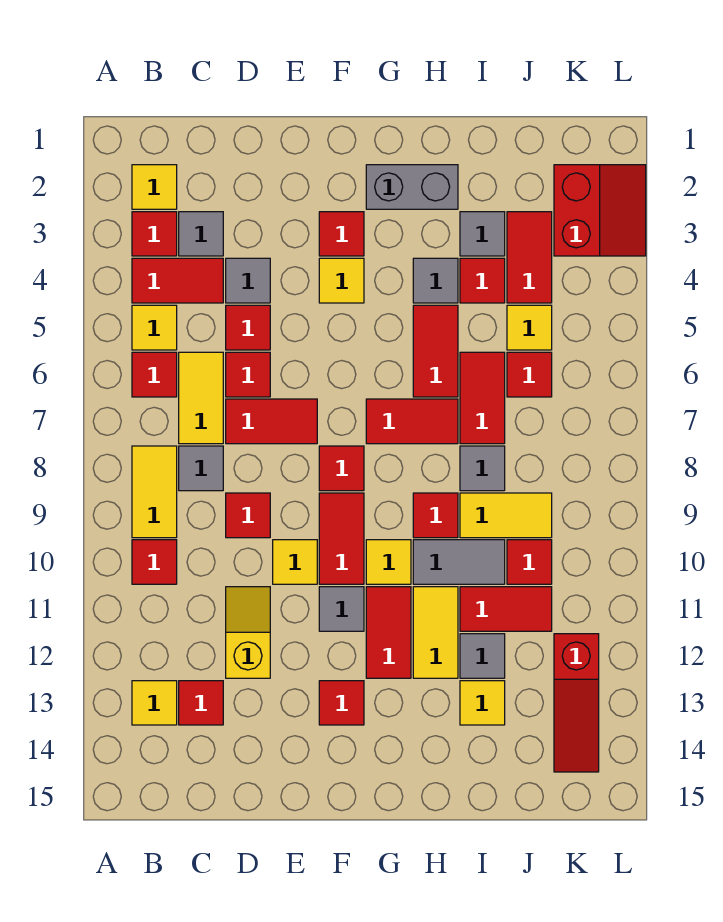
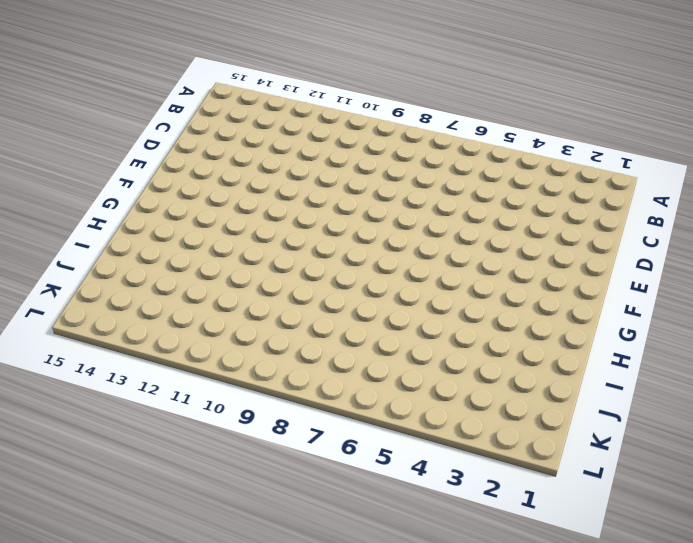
none -> yellow 1x1 tile [132,165,177,209]
none -> red 1x1 tile [132,212,177,256]
none -> red 1x2 tile [132,258,223,303]
none -> yellow 1x1 tile [132,305,177,350]

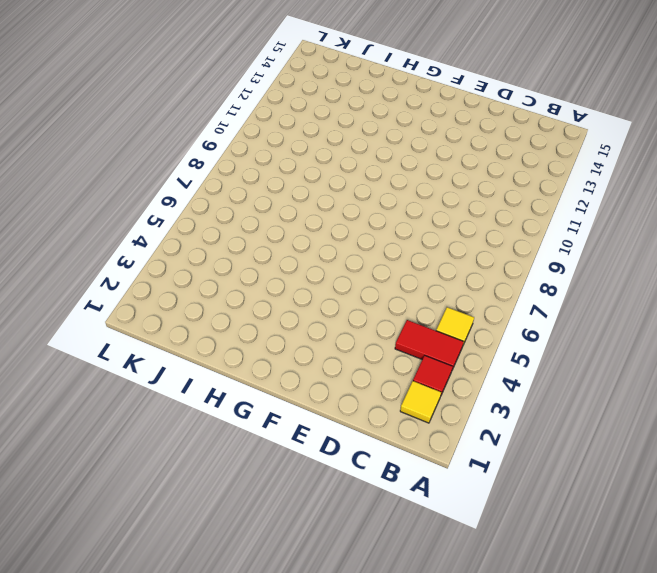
none -> red 1x1 tile [132,352,177,397]
none -> yellow 1x2 tile [132,446,177,538]
none -> red 1x1 tile [132,540,177,584]
none -> yellow 1x1 tile [132,681,177,725]

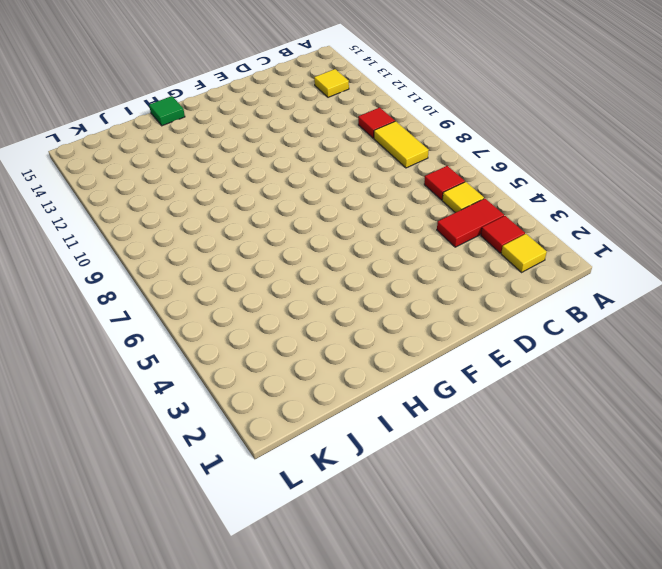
green 1x1 tile [149,96,185,126] -> none
none -> grey 1x1 tile [179,212,223,256]
none -> yellow 1x2 tile [179,352,223,444]
none -> grey 1x1 tile [179,446,223,491]
none -> red 1x1 tile [179,681,223,725]

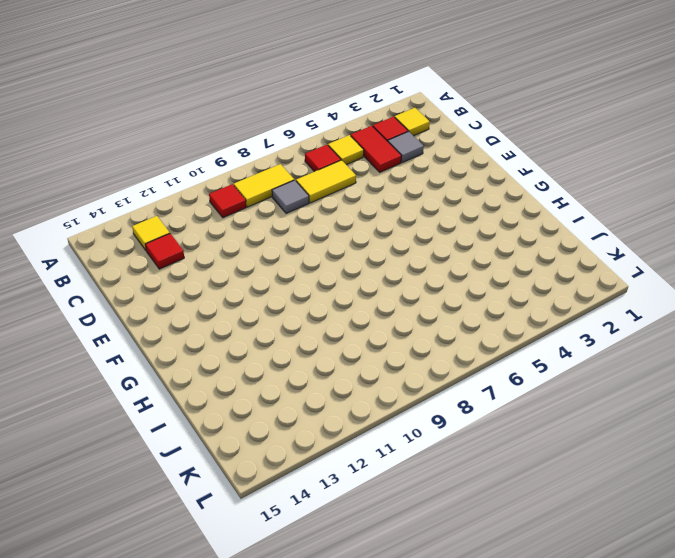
none -> grey 1x1 tile [226,258,270,303]
none -> red 1x1 tile [226,305,270,350]
none -> red 1x1 tile [226,352,270,397]
none -> red 1x2 tile [226,399,317,444]

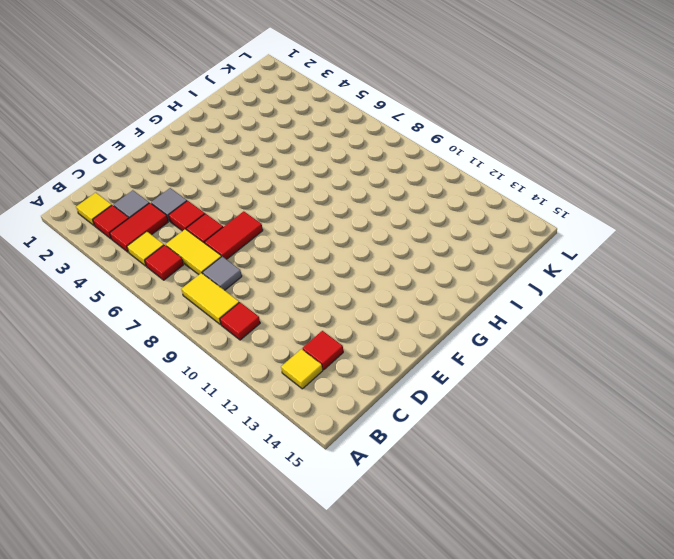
none -> red 1x1 tile [226,493,270,538]
none -> yellow 1x2 slope [226,587,270,678]
none -> yellow 1x1 tile [273,540,317,584]
none -> red 1x1 tile [319,212,364,256]

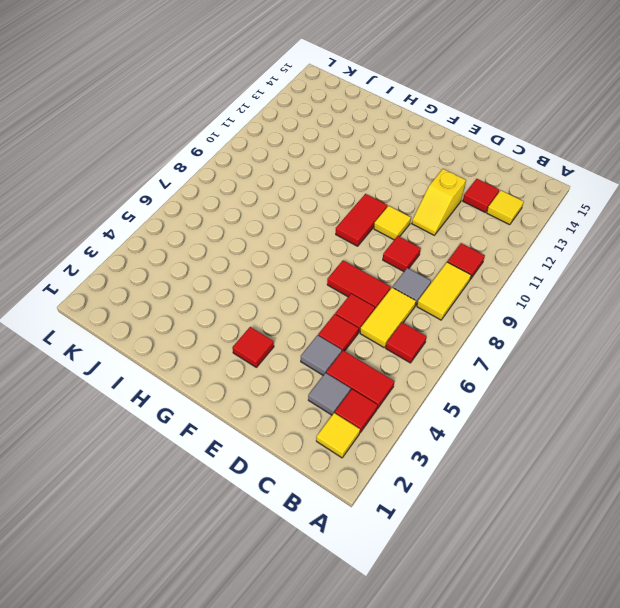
none -> yellow 1x1 tile [132,305,177,350]
none -> yellow 1x1 tile [319,258,364,303]
none -> red 1x1 tile [319,446,364,491]
none -> grey 1x1 tile [319,587,364,631]

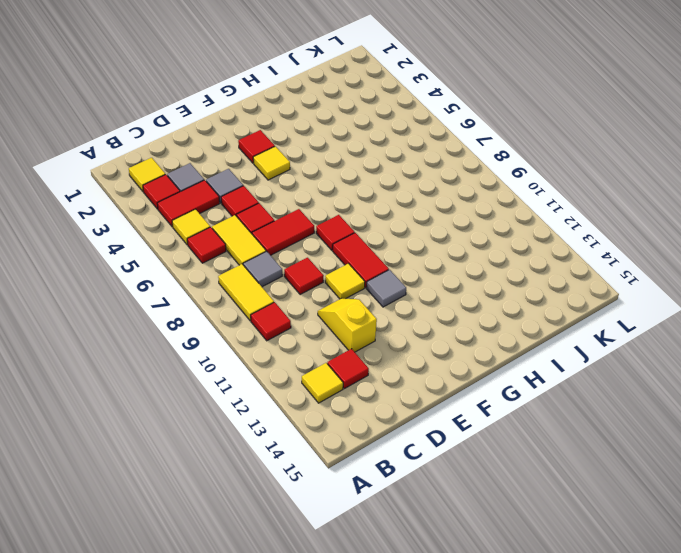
none -> red 1x1 tile [319,681,364,725]
none -> grey 1x2 brick [366,165,458,209]
none -> red 1x2 tile [366,399,458,444]
none -> yellow 1x1 tile [366,540,411,584]

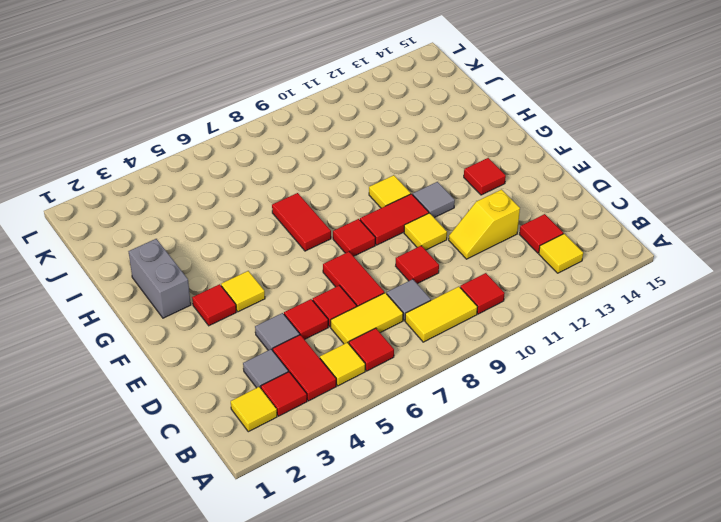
none -> red 1x2 tile [366,587,411,678]
none -> grey 1x1 tile [413,258,458,303]
none -> red 1x2 tile [413,305,458,397]
none -> red 1x1 tile [413,493,458,538]

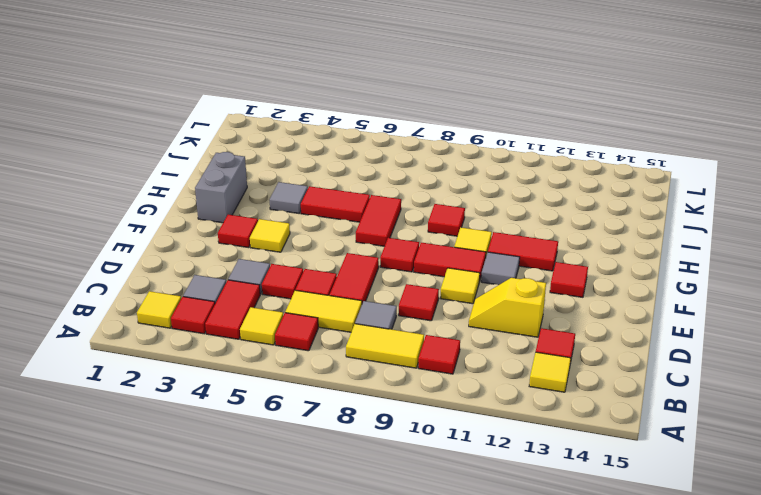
none -> grey 1x2 tile [413,540,505,584]
none -> yellow 1x2 tile [413,587,458,678]
none -> grey 1x1 tile [460,212,505,256]
none -> red 1x1 tile [460,258,505,303]

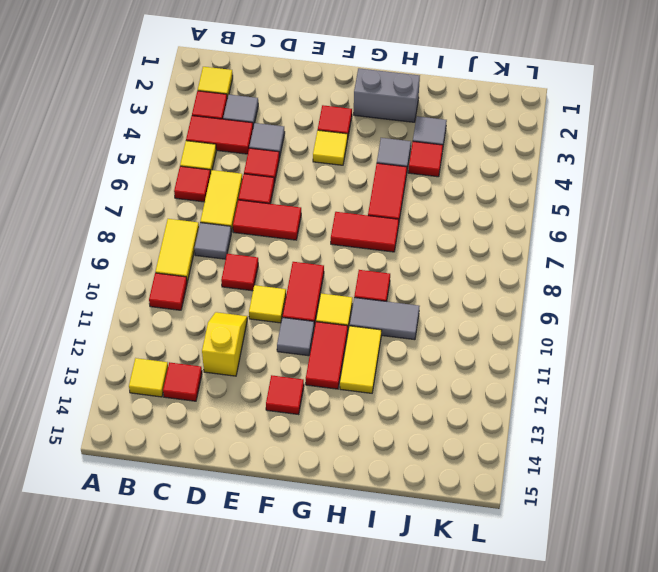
none -> red 1x1 tile [319,446,364,491]
none -> red 1x2 tile [460,352,505,444]
none -> grey 1x1 tile [460,446,505,491]
none -> yellow 1x2 tile [460,493,552,538]

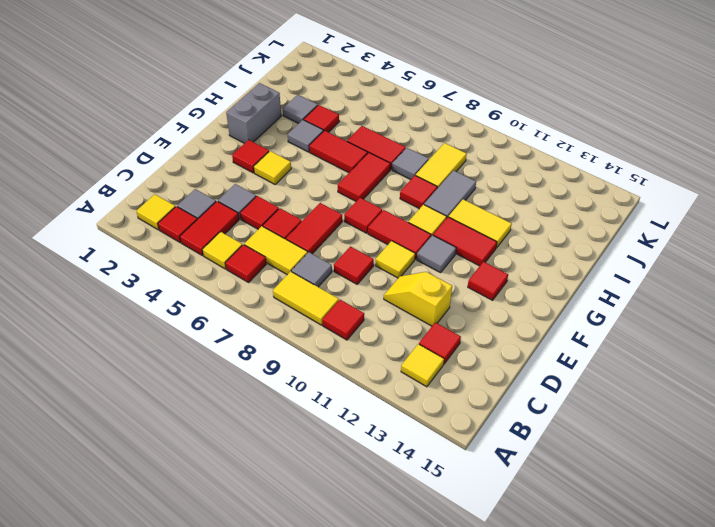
none -> red 1x2 tile [460,587,552,631]
none -> grey 1x1 tile [460,634,505,678]
none -> yellow 1x1 tile [460,681,505,725]
none -> red 1x2 tile [507,212,552,303]

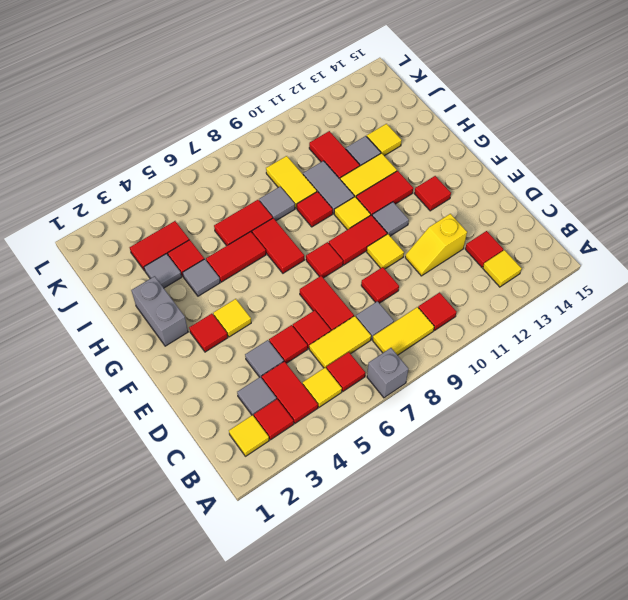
grey 1x1 brick [367,348,408,398] -> none
none -> yellow 1x1 tile [507,305,552,350]
none -> red 1x1 tile [507,352,552,397]
none -> red 1x1 tile [507,540,552,584]
none -> red 2x2 slope [554,165,646,256]

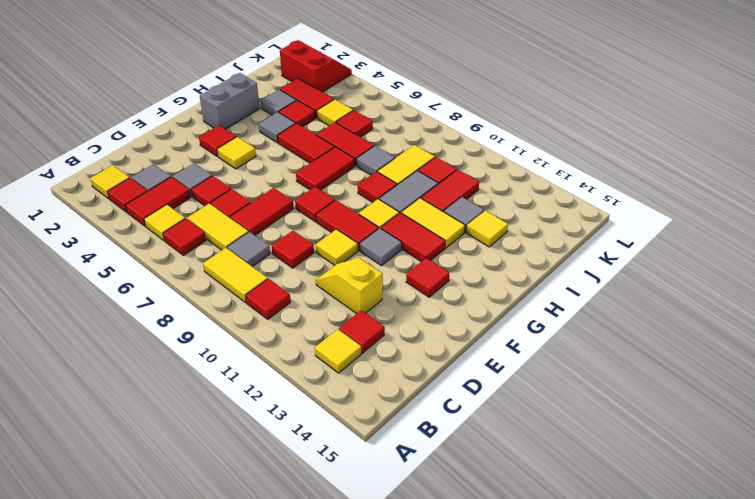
none -> red 1x3 slope [554,634,599,772]

